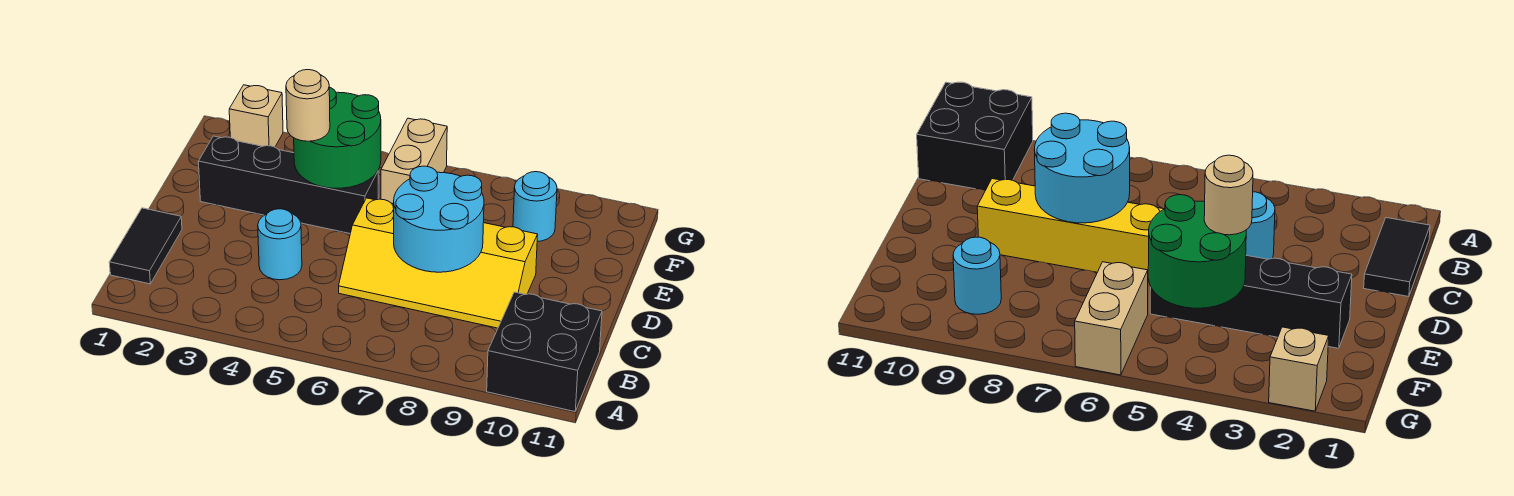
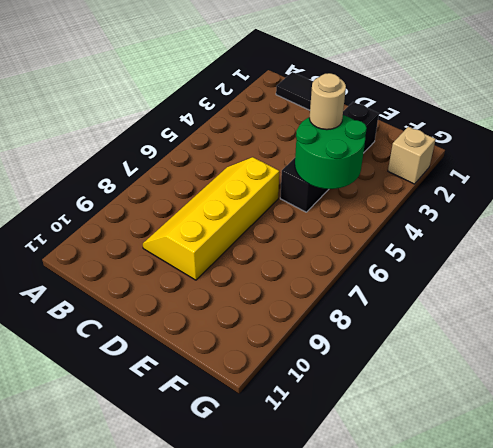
none -> black 2x2 brick [487,292,602,412]
none -> cyan 1x1 round brick [258,209,302,280]

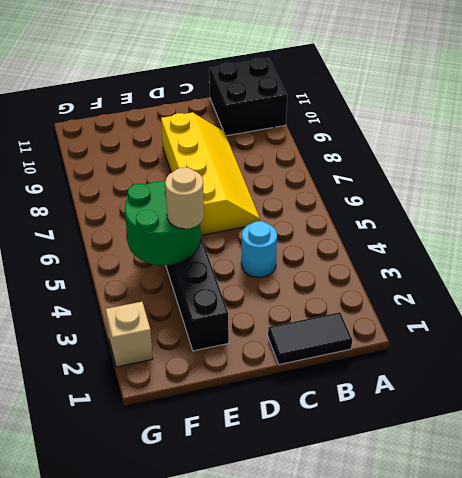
none -> tan 1x2 brick [381,118,447,204]
none -> cyan 1x1 round brick [513,172,557,242]

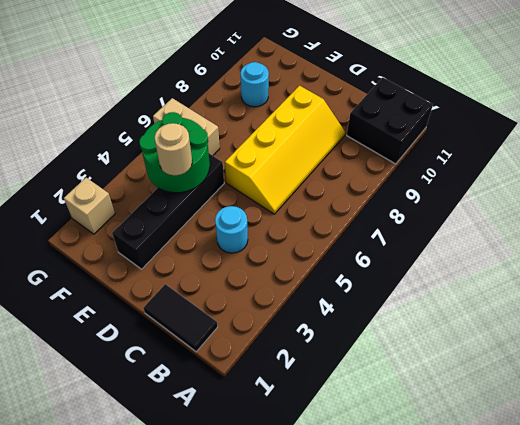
none -> cyan 2x2 round brick [394,166,484,272]

